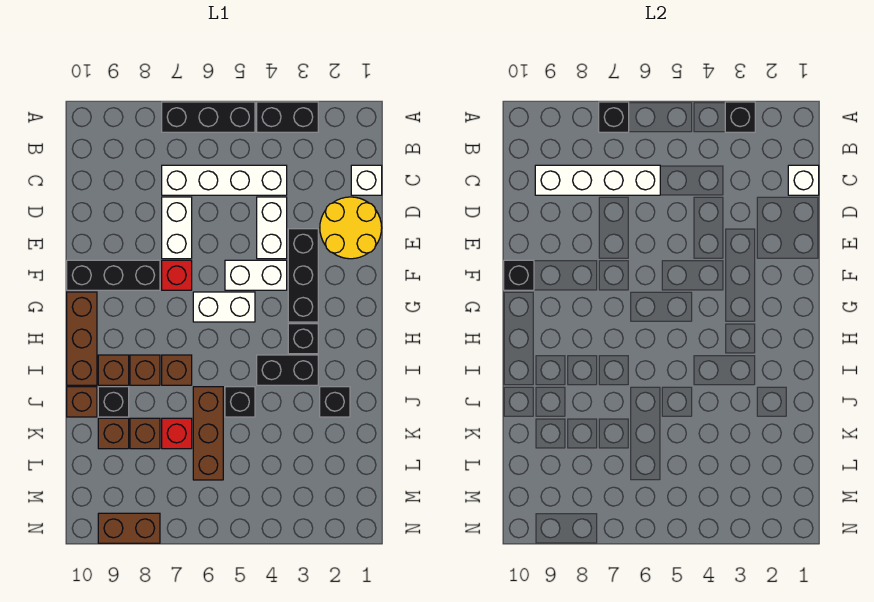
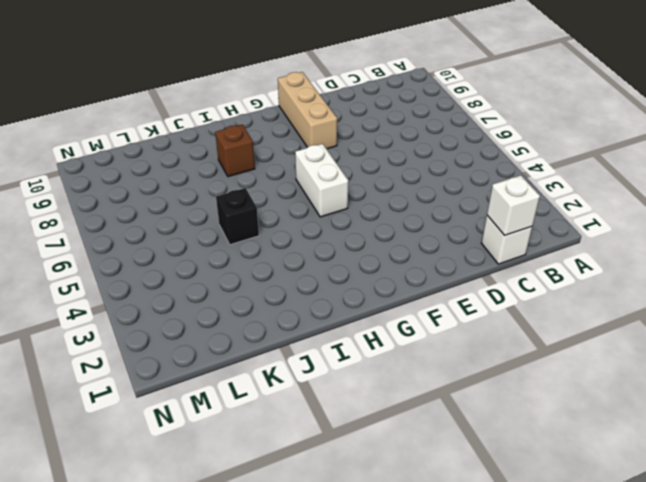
tan 1x3 brick [278,72,337,149] -> black 1x3 brick [67,260,160,290]
none -> black 1x2 brick [257,102,318,132]
none -> black 1x3 brick [162,102,255,132]
none -> white 1x4 brick [162,165,287,195]
none -> yellow 2x2 round brick [320,197,382,259]

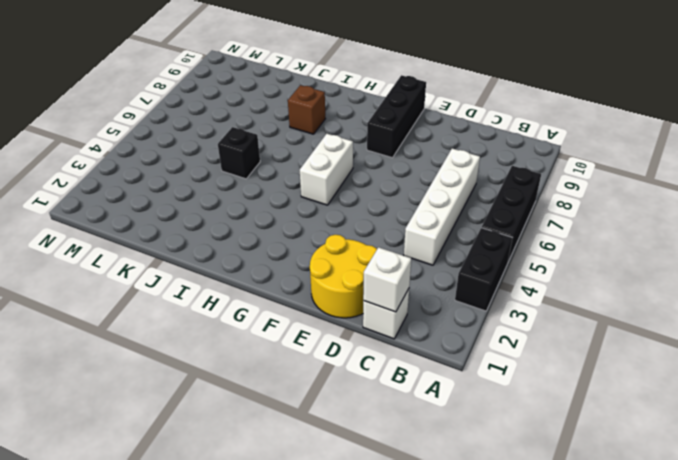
none -> white 1x2 brick [257,197,287,259]
none -> white 1x2 brick [162,197,192,259]
none -> black 1x3 brick [288,229,318,322]
none -> white 1x2 brick [225,260,287,290]

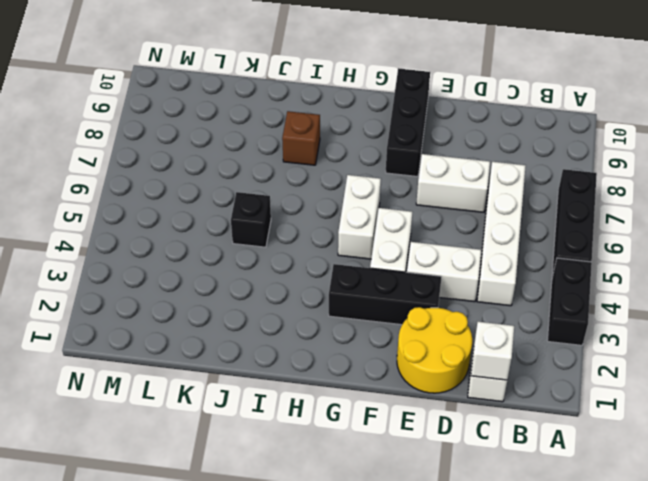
none -> red 1x1 brick [162,260,192,290]
none -> brown 1x3 brick [67,292,97,385]
none -> black 1x1 brick [288,324,318,354]
none -> black 1x2 brick [257,355,318,385]

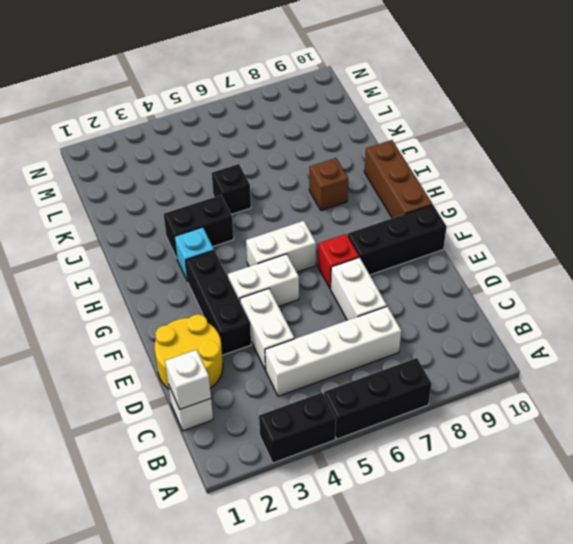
cyan 1x1 brick [175,227,214,282] -> black 1x1 brick [288,324,318,354]
none -> brown 1x1 brick [162,355,192,385]
none -> brown 1x1 brick [98,355,129,385]
none -> black 1x1 brick [320,387,350,417]
none -> brown 1x3 brick [193,387,223,480]

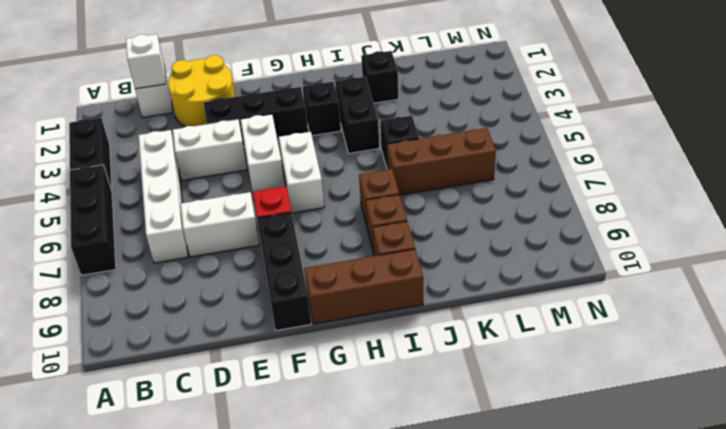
none -> black 1x1 brick [98,387,129,417]
none -> brown 1x1 brick [67,387,97,417]
none -> red 1x1 brick [162,418,192,449]
none -> brown 1x1 brick [130,418,160,449]

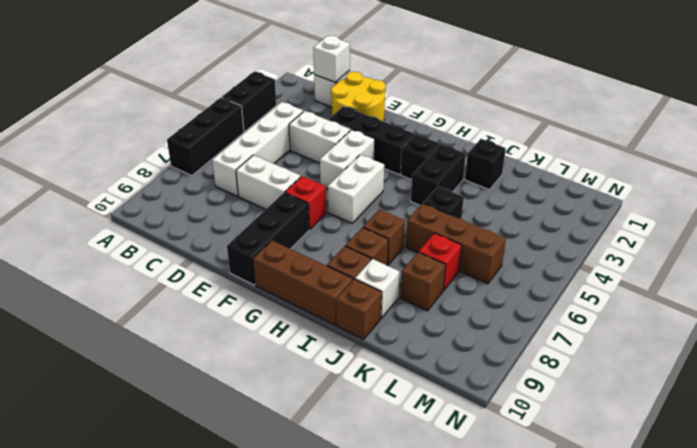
white 1x1 brick [355,259,399,318] -> black 1x1 brick [98,387,129,417]
none -> brown 1x1 brick [98,418,129,449]
none -> brown 1x2 brick [98,513,160,543]
none -> black 1x1 brick [725,102,755,132]
none -> black 1x1 brick [599,102,629,132]

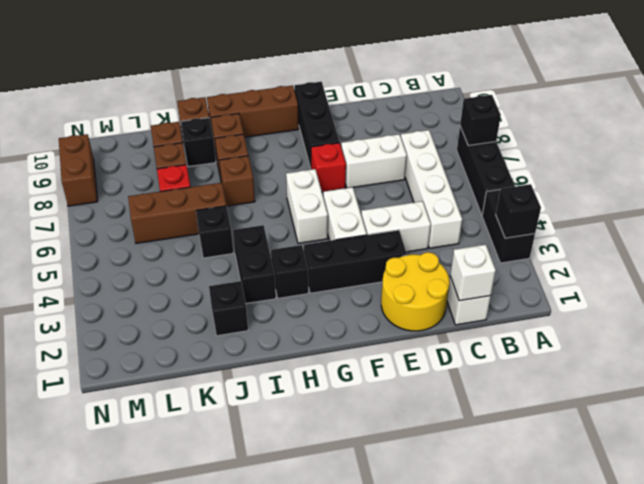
none -> white 1x4 brick [535,165,660,195]
none -> black 1x1 brick [504,260,534,290]

